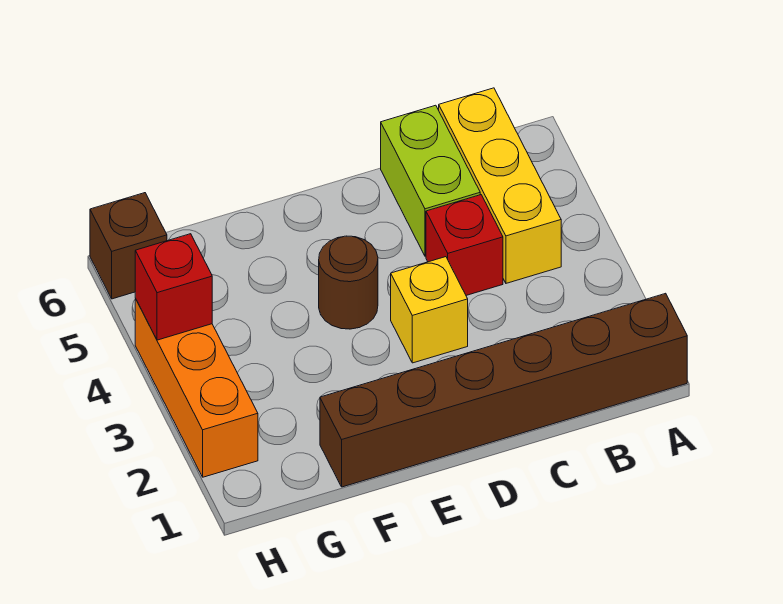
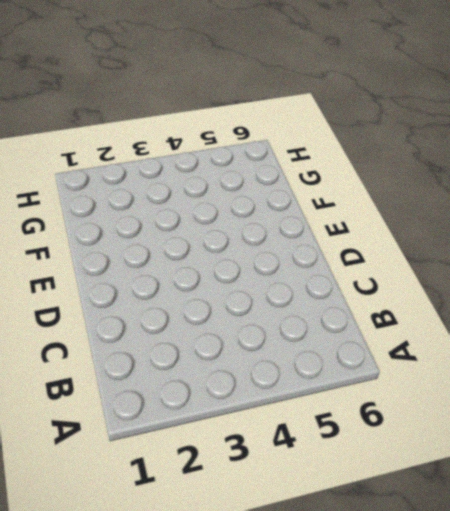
none -> brown 1x6 brick [320,293,687,487]
none -> yellow 1x3 brick [439,88,561,283]

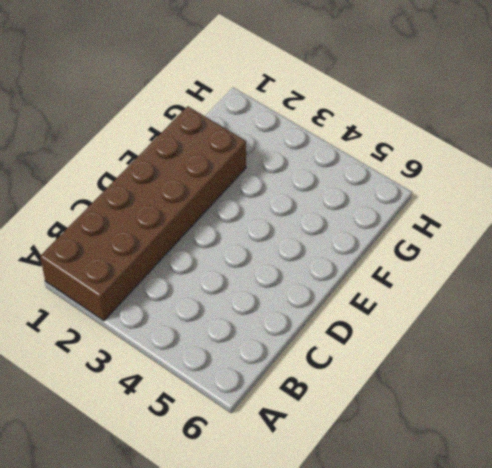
brown 2x6 brick [40,106,246,321] -> brown 1x6 brick [320,293,687,487]
none -> yellow 1x3 brick [439,88,561,283]
none -> red 1x1 brick [426,195,503,295]

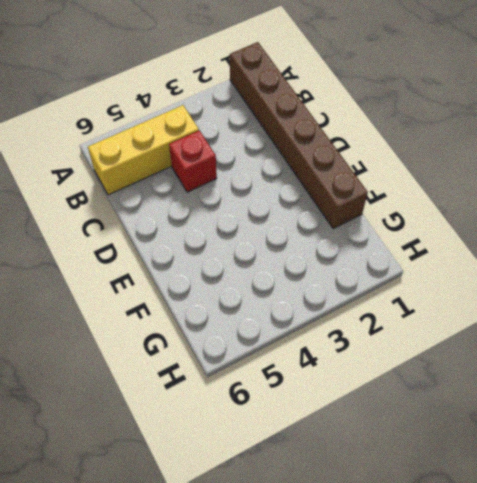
none -> lime 1x2 brick [381,105,480,256]
none -> yellow 1x1 brick [391,257,468,363]

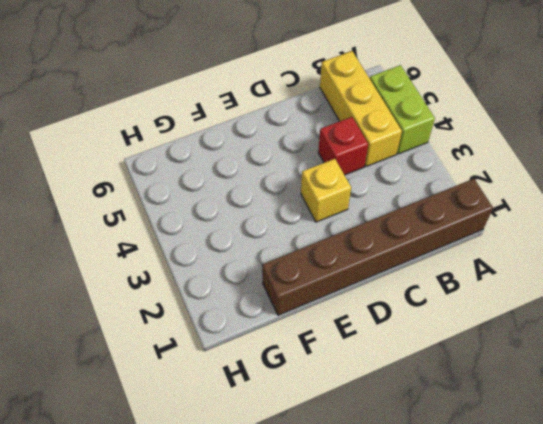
lime 1x2 brick [370,65,435,154] -> lime 1x2 brick moved to [381,105,480,256]
none -> brown 1x1 round brick [319,236,378,329]
none -> orange 1x3 brick [135,299,258,477]

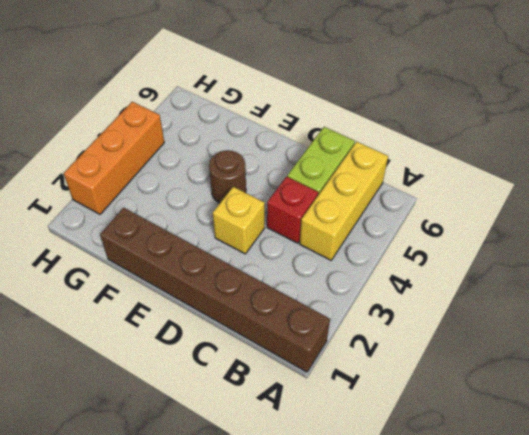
none -> brown 1x1 brick [90,193,167,299]
none -> red 1x1 brick [135,234,212,340]

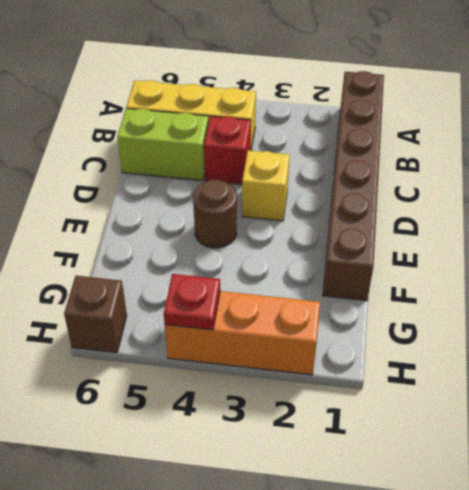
red 1x1 plate [164,274,220,330] -> red 1x1 brick [135,234,212,340]

